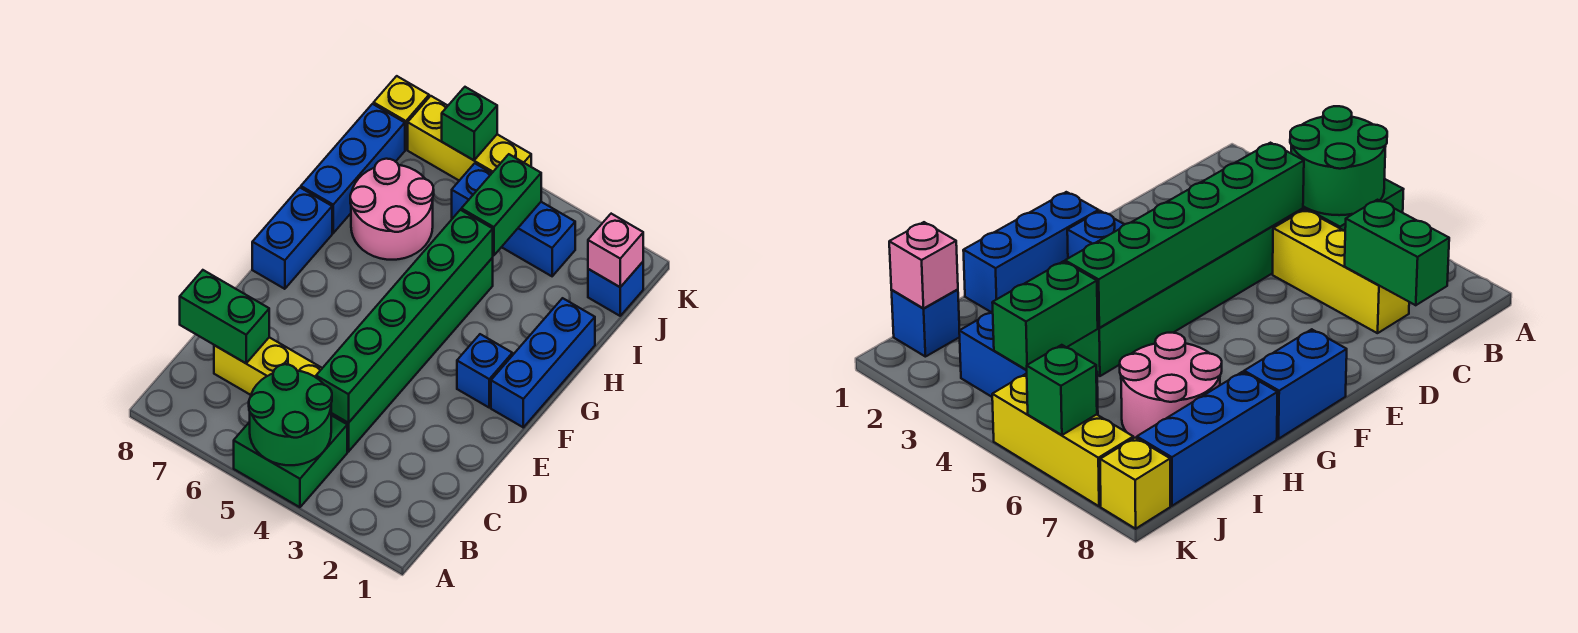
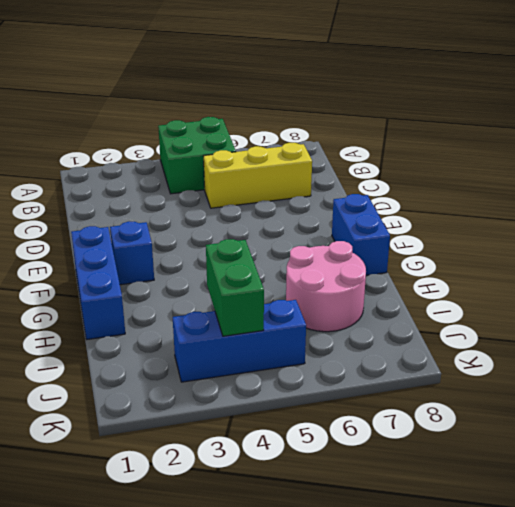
none -> green 1x6 brick [331,258,493,452]
none -> blue 1x3 brick [301,104,405,233]
none -> blue 1x1 brick [588,262,643,316]

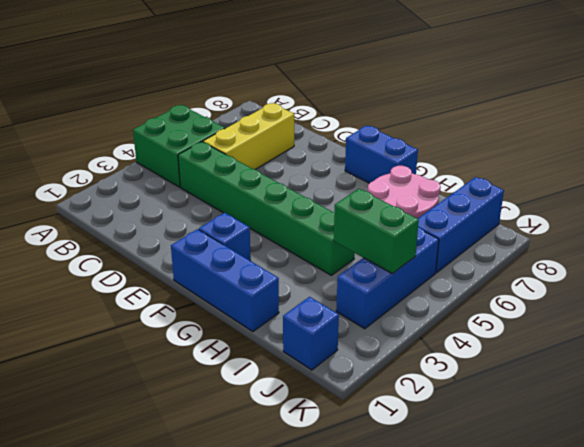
blue 1x3 brick [418,177,504,273] -> blue 1x3 brick turned to [301,104,405,233]
none -> yellow 1x3 brick [408,96,531,181]
none -> yellow 1x1 brick [374,76,429,150]
none -> green 2x2 round brick [249,364,332,465]

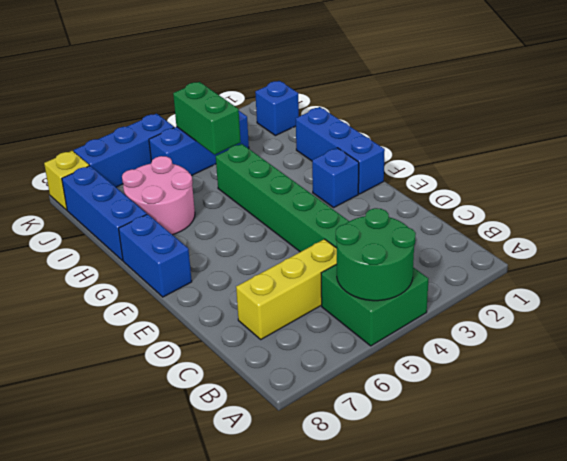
blue 1x3 brick [74,114,174,187] -> yellow 1x3 brick [408,96,531,181]
none -> green 1x6 brick [316,210,493,423]
none -> green 1x2 brick [180,270,269,363]
none -> pink 1x1 brick [588,214,643,287]

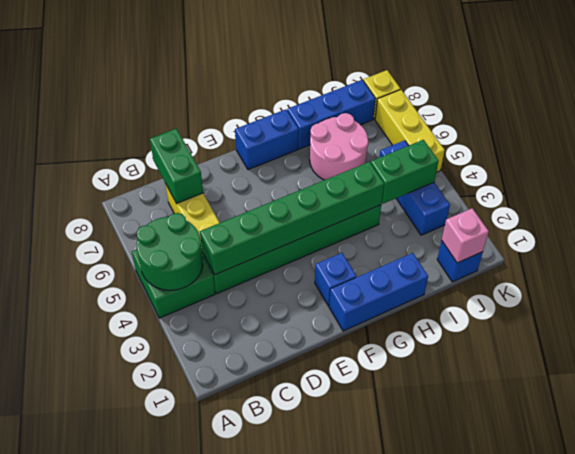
none -> green 1x1 brick [442,87,497,160]

